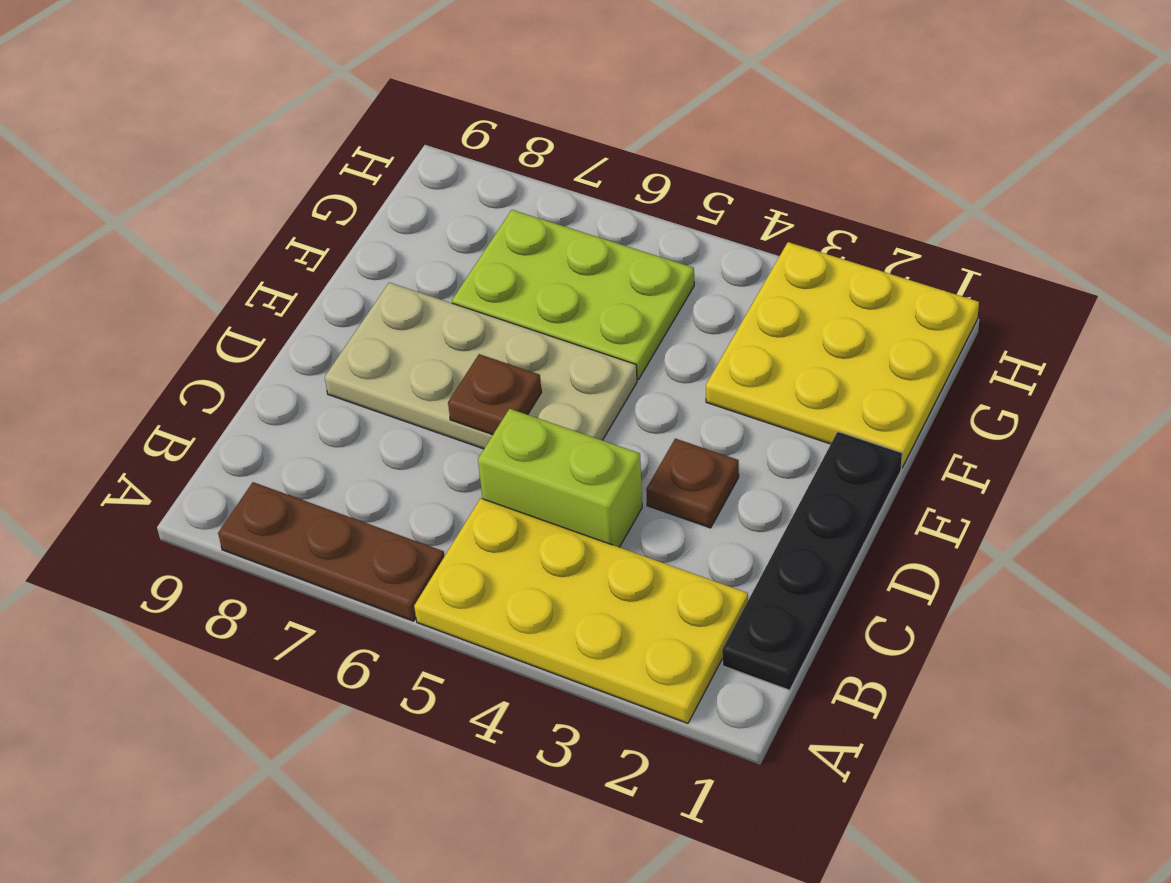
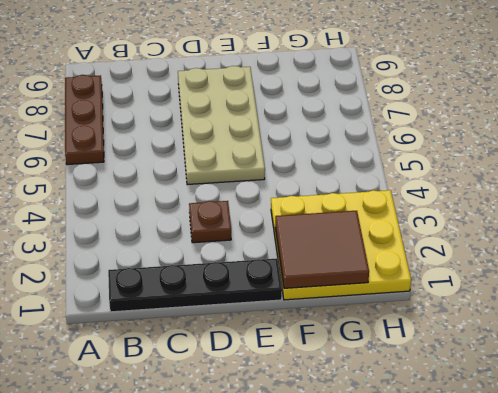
brown 2x2 tile [275,211,369,288] -> none
none -> yellow 2x4 plate [414,498,748,723]
none -> lime 1x2 brick [478,409,642,547]

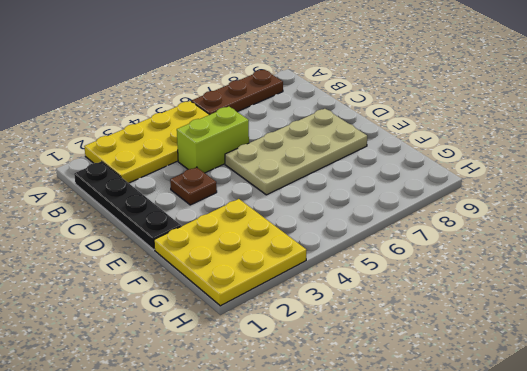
none -> lime 2x3 plate [452,210,694,380]
none -> brown 1x1 plate [448,354,542,435]

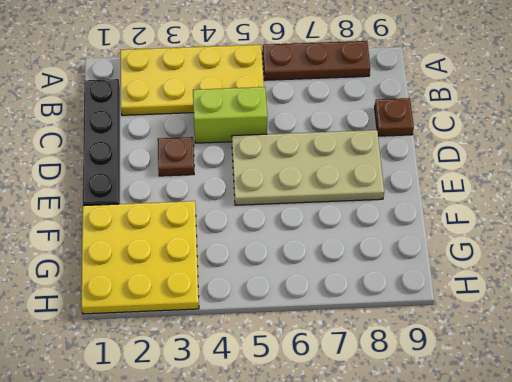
brown 1x1 plate [375,98,414,136] -> brown 1x1 plate moved to [448,354,542,435]
none -> lime 2x3 plate [452,210,694,380]

